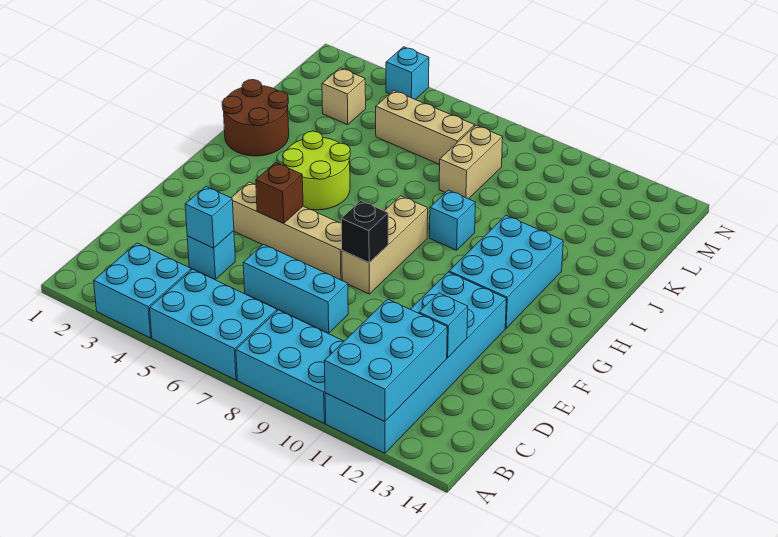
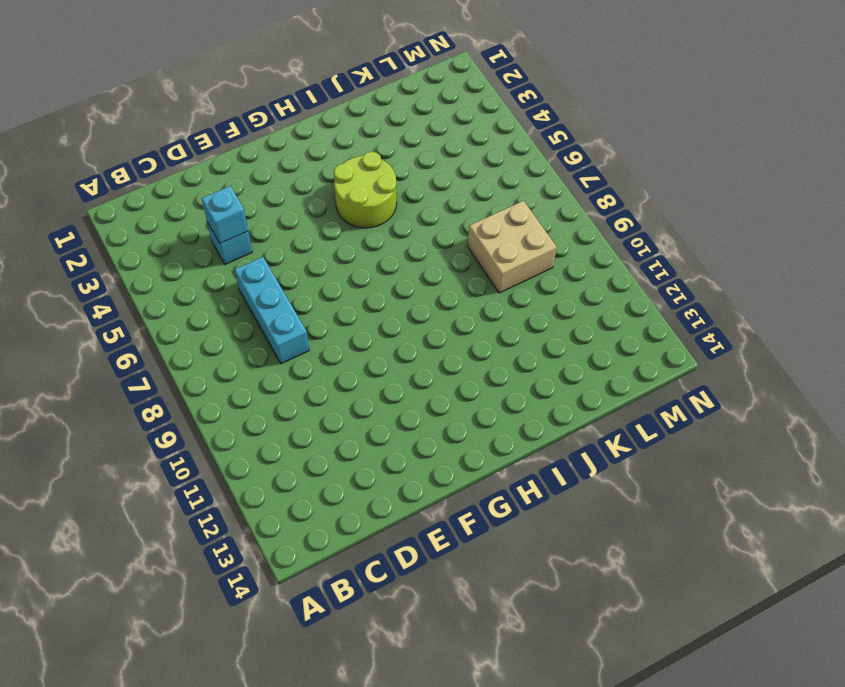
tan 2x2 brick [468,201,557,293] -> tan 1x2 brick [439,125,503,199]
none -> cyan 2x2 brick [94,243,191,338]
none -> cyan 2x3 brick [150,269,277,380]
none -> cyan 2x3 brick [236,310,344,423]

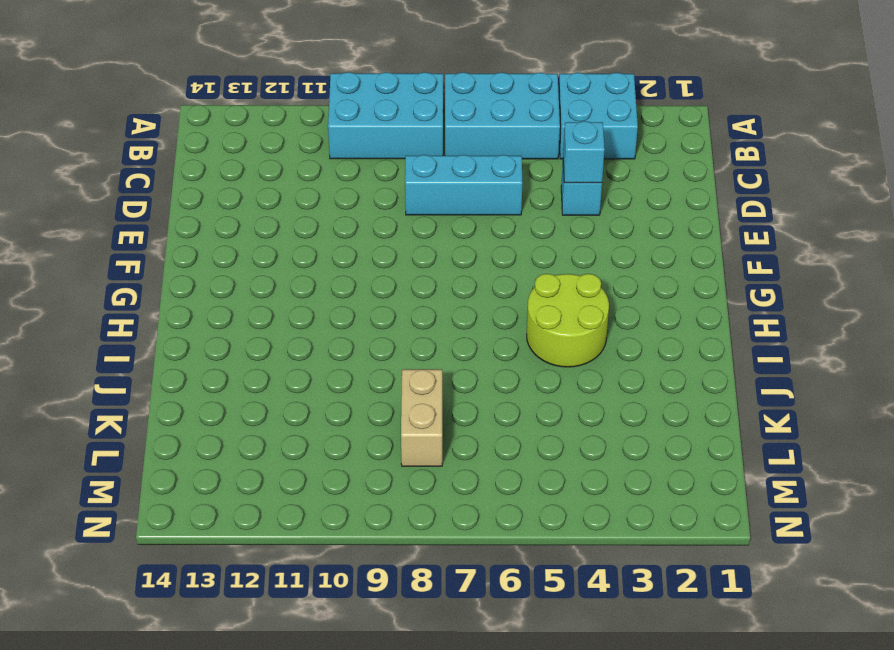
none -> cyan 2x6 brick [325,272,506,453]
none -> tan 1x4 brick [231,182,342,280]
none -> tan 1x3 brick [342,196,428,294]

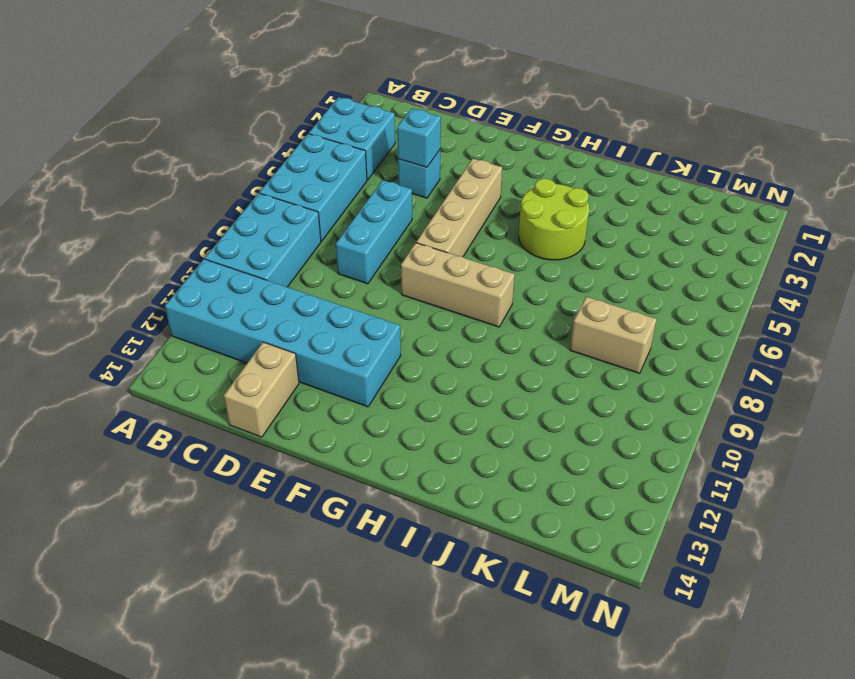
tan 1x2 brick [224,342,299,437] -> none
none -> cyan 2x3 brick [449,216,563,328]
none -> brown 2x2 round brick [222,80,289,156]
none -> cyan 1x1 brick [430,190,475,250]

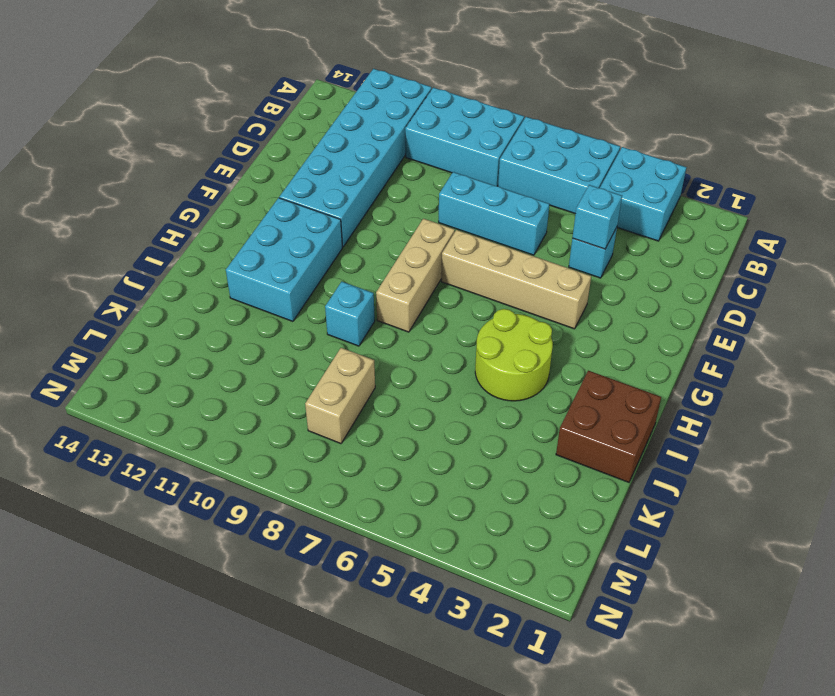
brown 2x2 brick [556,371,661,482] -> brown 2x2 round brick [222,80,289,156]
none -> tan 1x1 brick [322,68,366,125]
none -> tan 1x3 brick [376,90,475,165]
none -> cyan 1x1 brick [386,47,429,100]

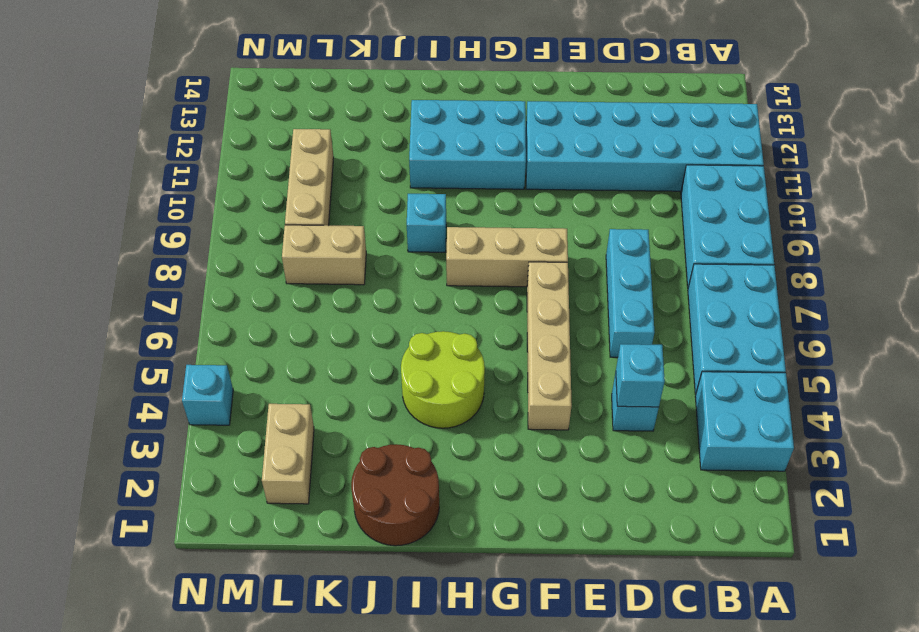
tan 1x2 brick [262,404,314,504] -> tan 1x1 brick [322,68,366,125]
tan 1x3 brick [285,129,334,226] -> tan 1x3 brick moved to [376,90,475,165]
none -> cyan 2x3 brick [324,299,447,422]
none -> cyan 1x1 brick [419,293,468,358]
none -> brown 1x1 brick [256,163,303,223]

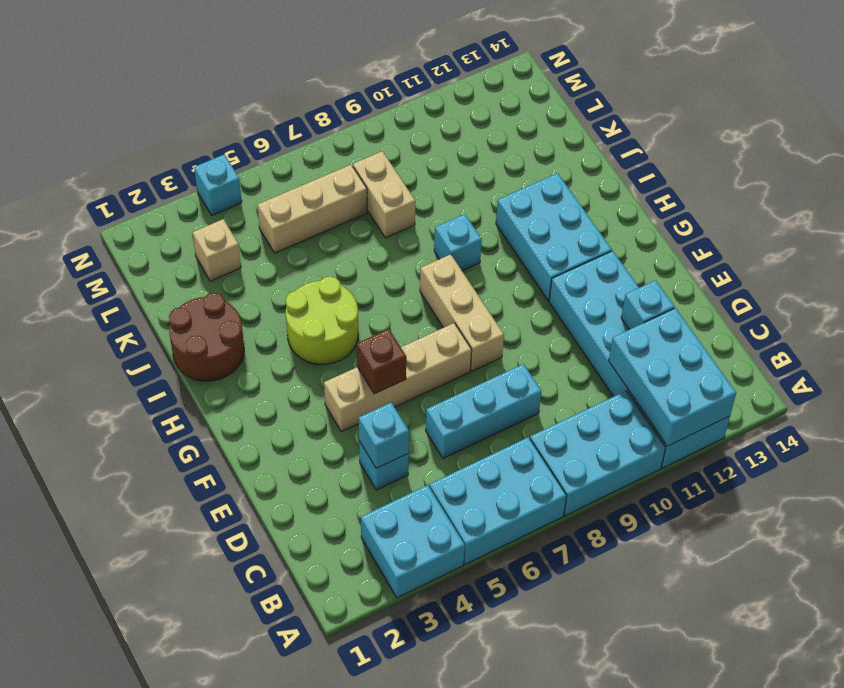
none -> black 1x1 brick [341,201,388,263]

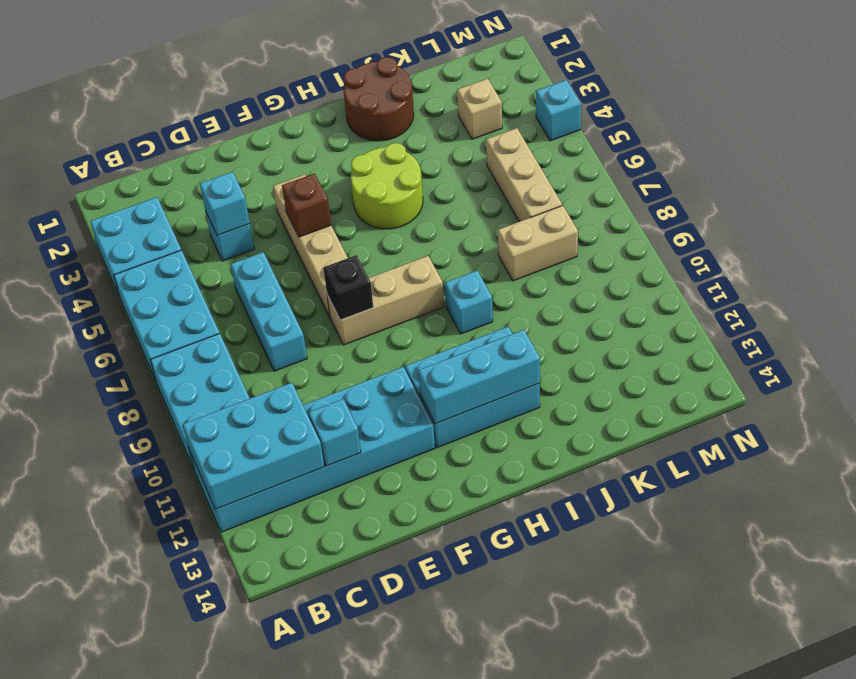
cyan 1x3 brick [418,330,540,424] -> none

